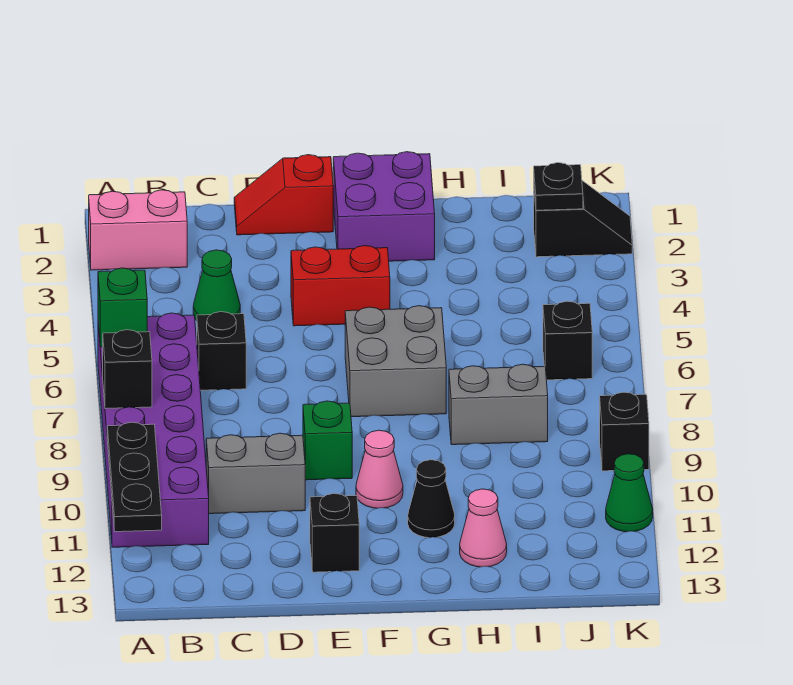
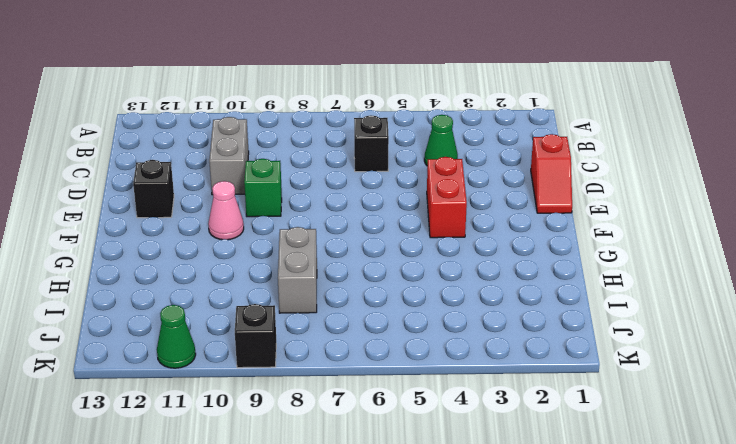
red 1x2 slope [531,134,572,213] -> red 1x2 slope turned to [234,155,333,235]
none -> pink 1x2 brick [89,190,187,270]
none -> purple 2x6 brick [98,313,209,547]
none -> purple 2x2 brick [333,152,435,261]

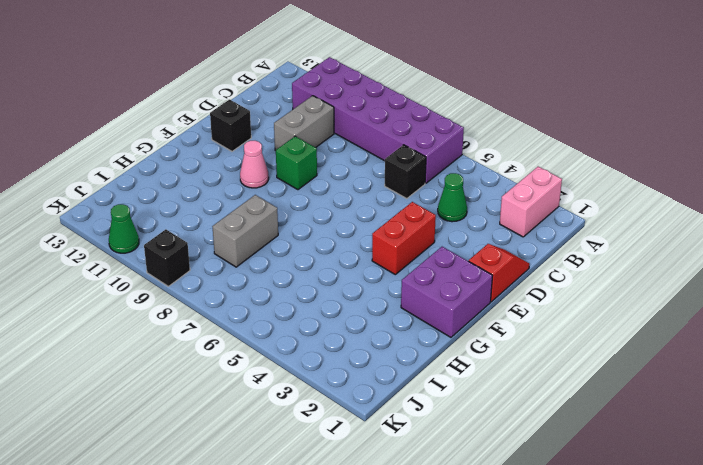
none -> grey 2x2 brick [345,306,446,417]
none -> black 1x1 cone [408,460,455,538]
none -> pink 1x1 cone [460,489,507,567]

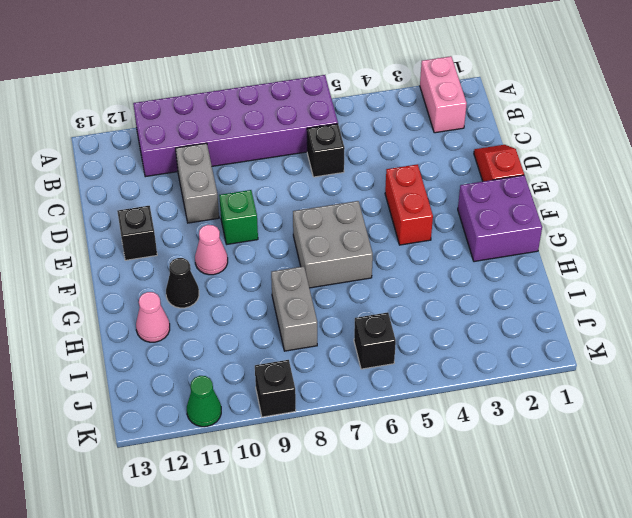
none -> green 1x1 cone [193,250,240,321]
none -> black 1x2 slope [534,181,632,257]
none -> green 1x1 brick [98,268,147,347]

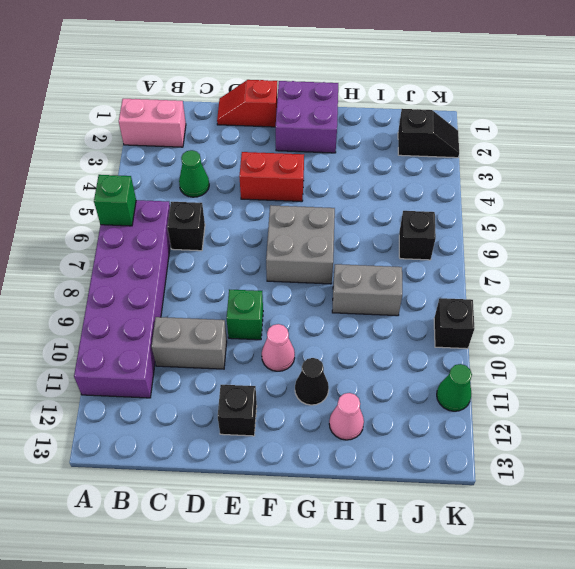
none -> black 1x1 brick [103,330,152,409]
none -> black 1x3 plate [107,422,162,532]
none -> black 1x1 plate [534,163,583,210]

